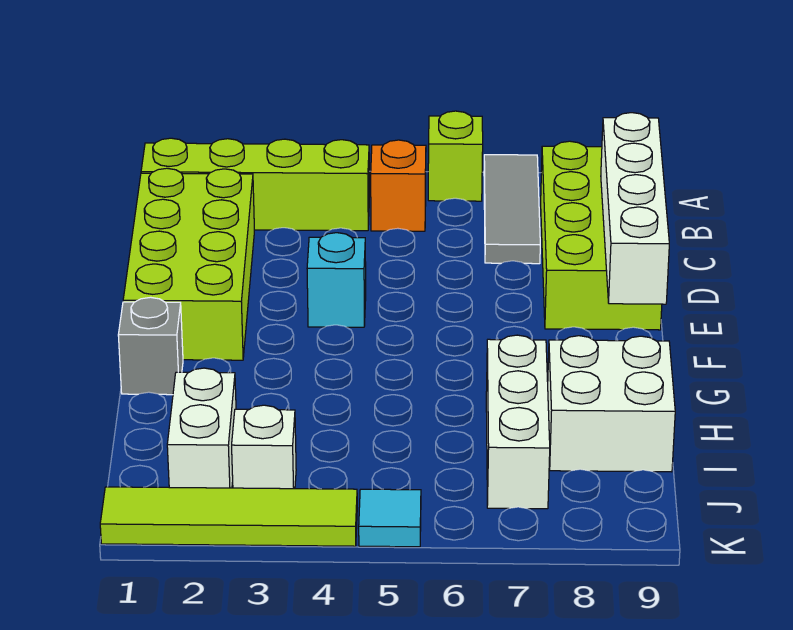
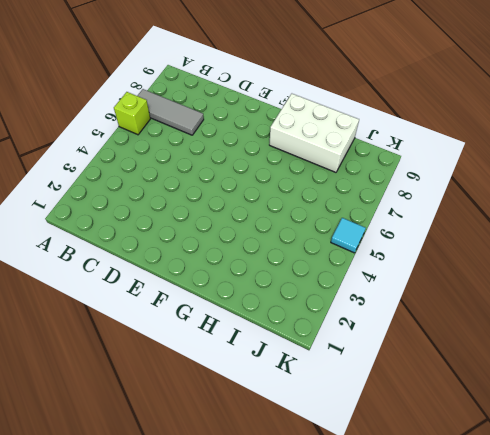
white 2x3 brick [269,94,359,172] -> white 2x2 brick [548,336,675,472]
none -> lime 1x4 brick [141,138,369,231]
none -> orange 1x1 brick [371,140,426,231]
none -> lime 2x4 brick [541,141,662,330]

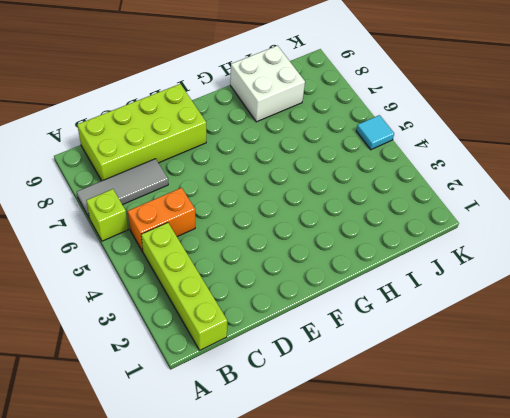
orange 1x2 brick [128,188,195,252] -> orange 1x1 brick [371,140,426,231]
none -> lime 2x4 brick [123,168,254,360]
none -> cyan 1x1 brick [307,233,366,327]
none -> grey 1x1 brick [118,297,183,395]

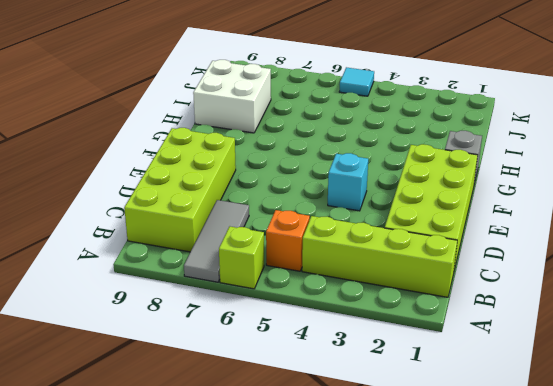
none -> white 1x3 brick [486,335,550,509]
none -> white 1x2 brick [167,368,236,488]
none -> white 1x1 brick [232,405,296,489]

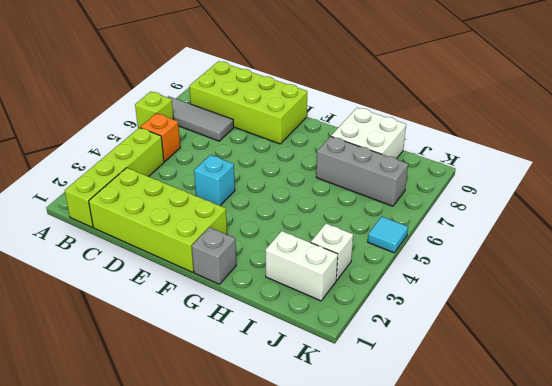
grey 1x3 brick [316,136,408,206] -> white 1x3 brick [486,335,550,509]
none -> lime 1x4 tile [100,487,357,546]
none -> white 1x4 brick [601,113,669,304]

